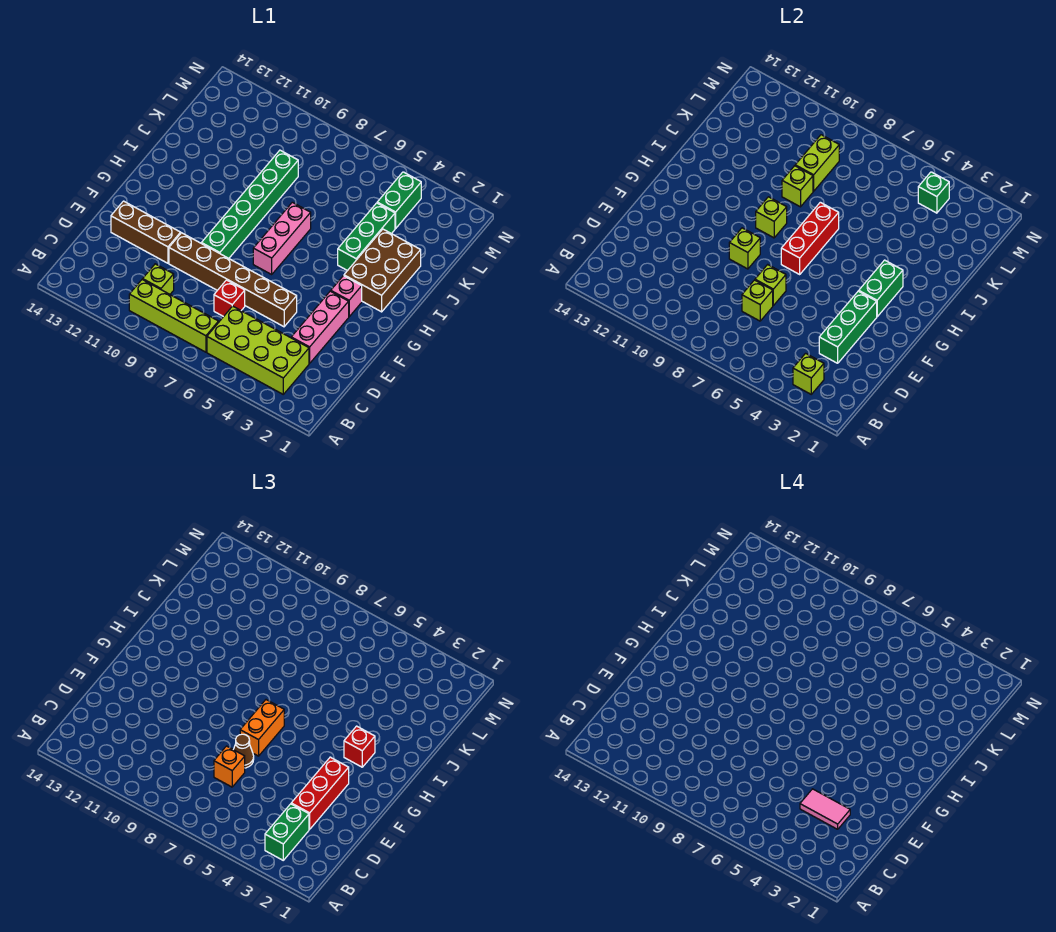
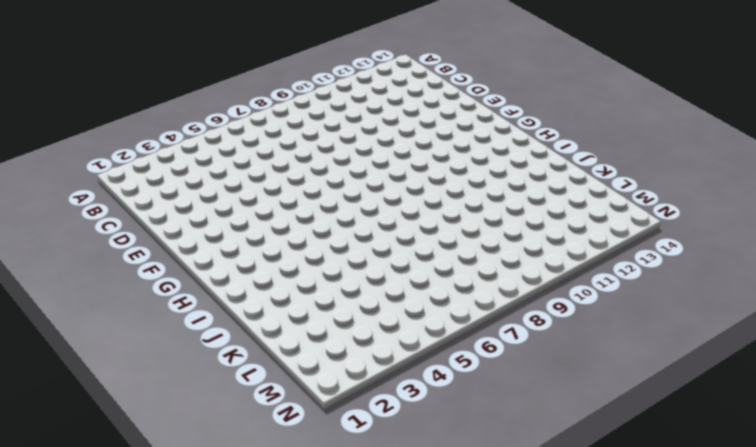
none -> lime 2x4 brick [207,306,309,394]
none -> lime 1x4 brick [129,279,218,352]
none -> lime 1x1 brick [143,264,174,294]
none -> pink 1x3 brick [291,291,349,363]

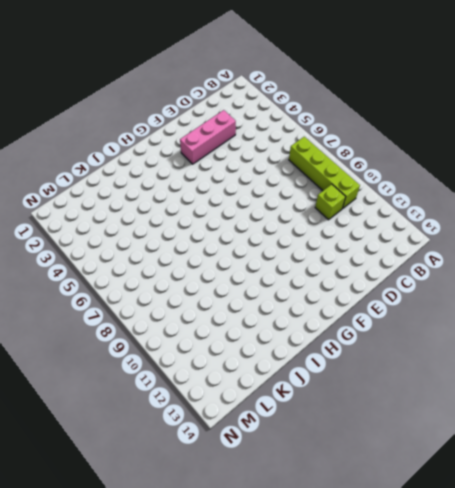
none -> lime 2x4 brick [207,306,309,394]
none -> red 1x1 brick [214,280,245,317]
none -> brown 1x6 brick [169,233,297,327]
none -> brown 1x3 brick [111,201,181,263]

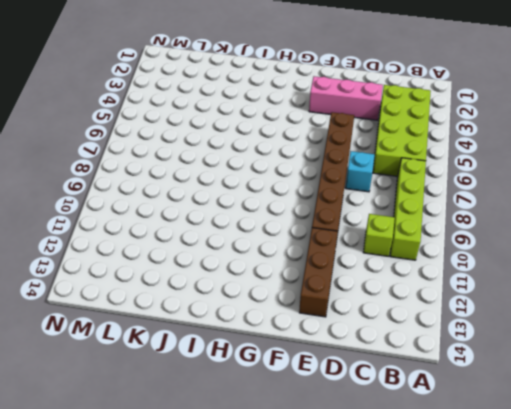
cyan 1x1 brick [346,151,375,192] -> red 1x1 brick [214,280,245,317]
none -> green 1x6 brick [201,150,298,258]
none -> pink 1x1 brick [331,276,362,317]
none -> pink 1x3 brick [253,202,311,274]
none -> brown 2x3 brick [344,229,421,312]

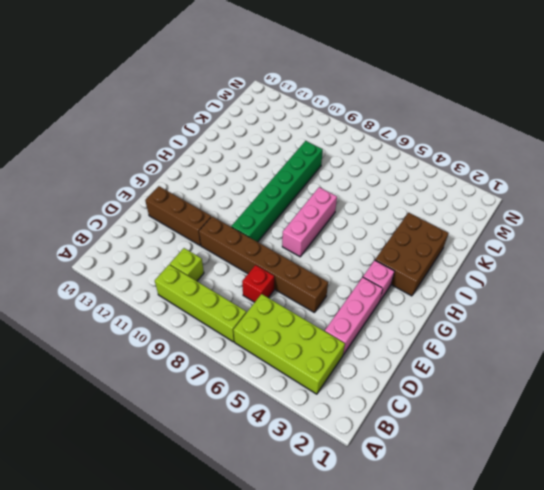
none -> green 1x3 brick [338,203,395,271]
none -> green 1x2 brick [377,172,421,228]
none -> lime 1x1 brick [793,353,824,394]
none -> green 1x3 brick [819,291,877,363]

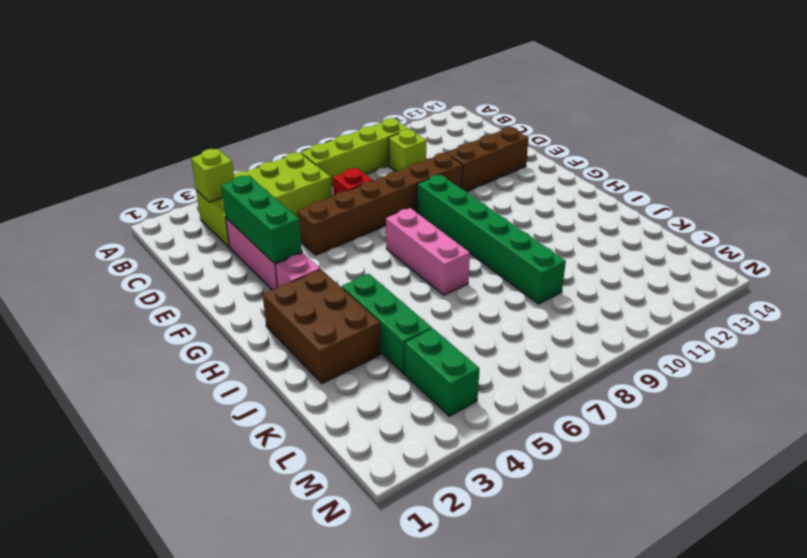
none -> lime 1x1 brick [742,280,773,321]
none -> lime 1x1 brick [755,265,786,305]
none -> lime 1x1 brick [729,228,760,269]
none -> green 1x2 brick [859,260,903,317]

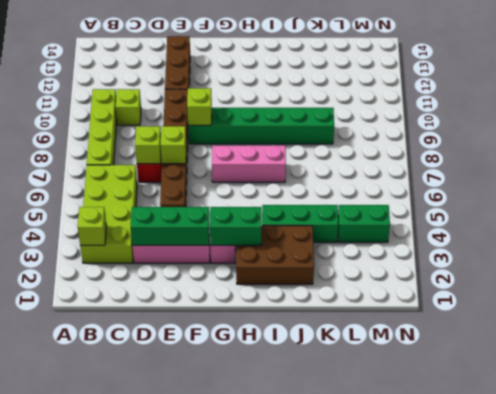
none -> red 1x3 brick [781,202,839,274]
none -> lime 1x1 brick [756,197,787,238]
none -> lime 1x1 brick [782,166,813,207]
none -> lime 1x2 brick [795,135,839,191]

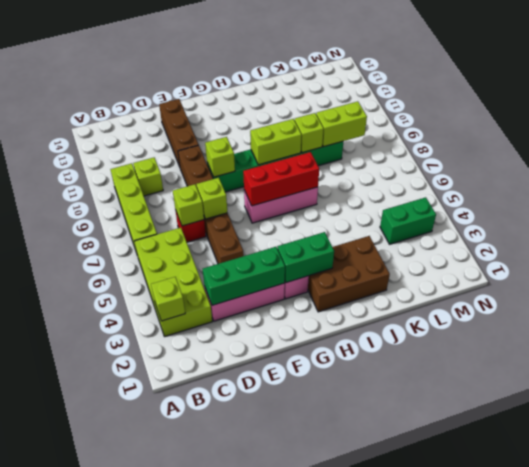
lime 1x2 brick [250,119,302,165] -> lime 1x1 brick [756,197,787,238]
none -> green 1x3 brick [338,203,395,271]
none -> green 1x1 brick [918,172,949,213]
none -> green 1x2 brick [265,804,309,860]
none -> red 1x3 brick [291,757,349,829]

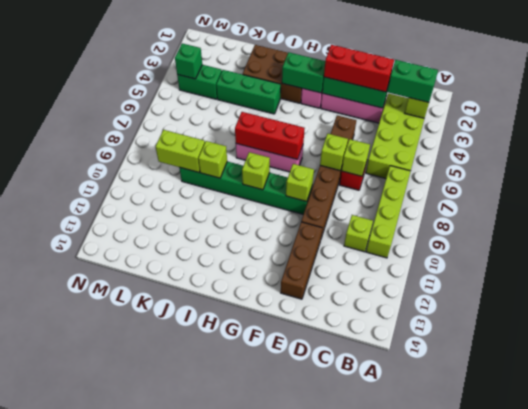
none -> orange 1x1 brick [214,746,245,787]
none -> brown 1x1 cone [233,734,254,768]
none -> orange 1x2 brick [240,700,284,756]
none -> red 1x1 brick [344,726,375,767]

